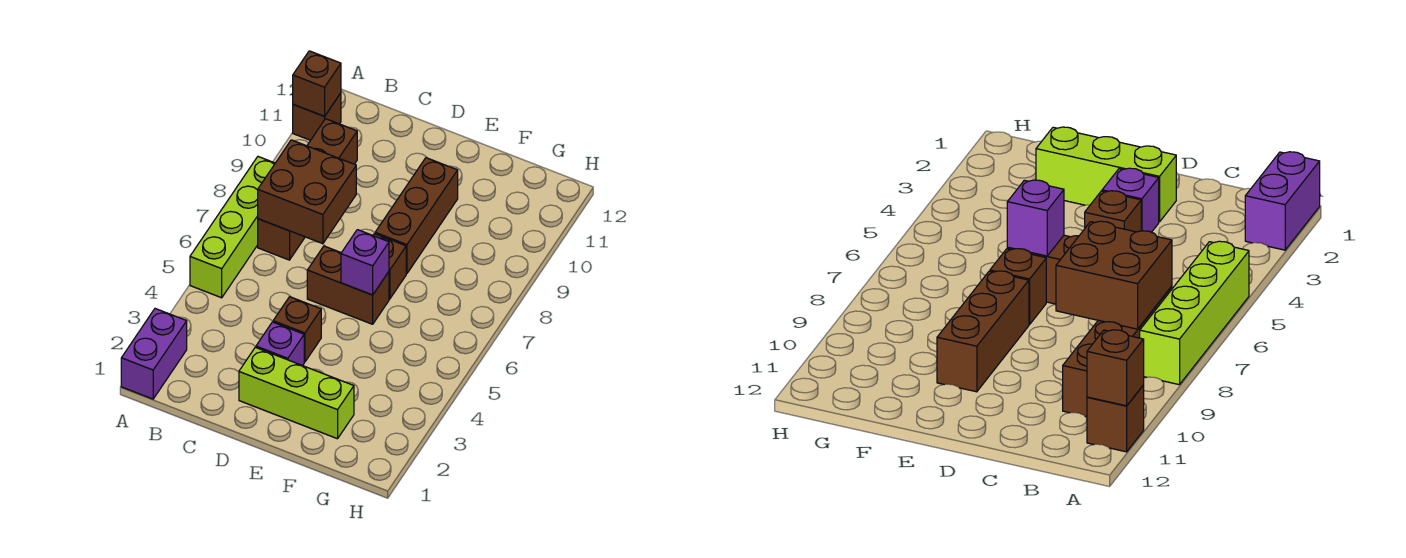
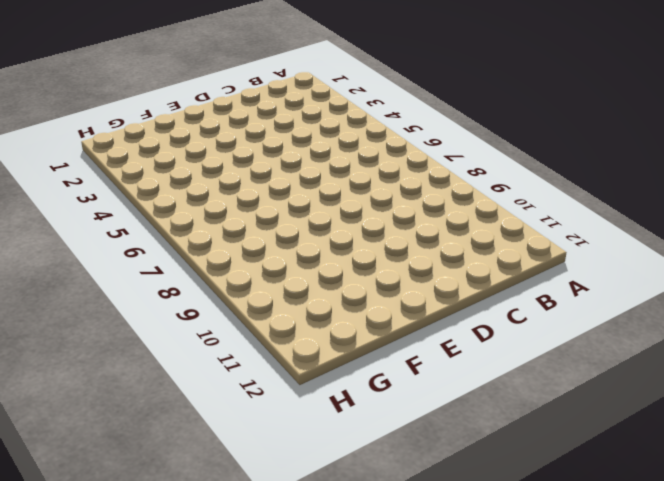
none -> purple 1x2 brick [121,309,187,399]
none -> lime 1x4 brick [190,157,275,298]
none -> brown 1x1 brick [293,93,341,140]

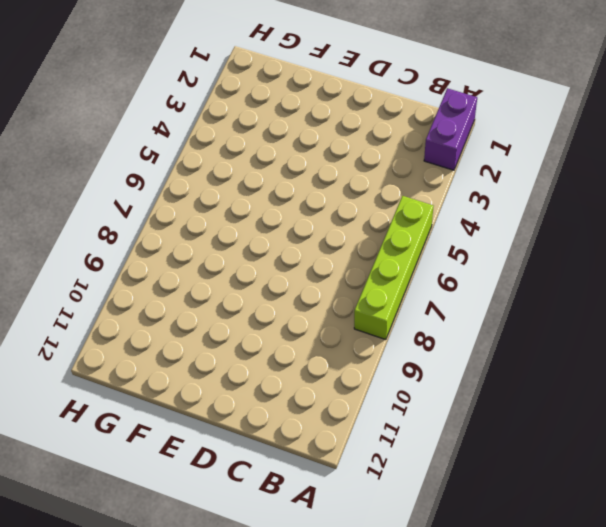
none -> brown 1x1 brick [293,93,341,140]
none -> brown 1x4 brick [258,119,357,260]
none -> lime 1x3 brick [239,347,354,439]

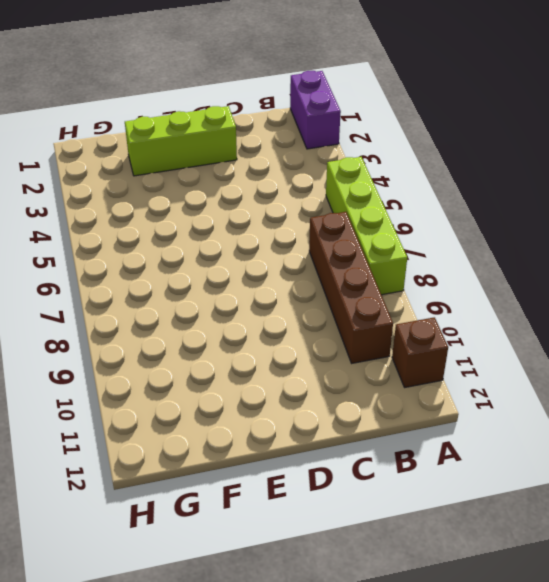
none -> purple 1x1 brick [256,322,304,366]
none -> brown 1x1 brick [273,297,321,362]
none -> brown 1x2 brick [307,246,389,324]

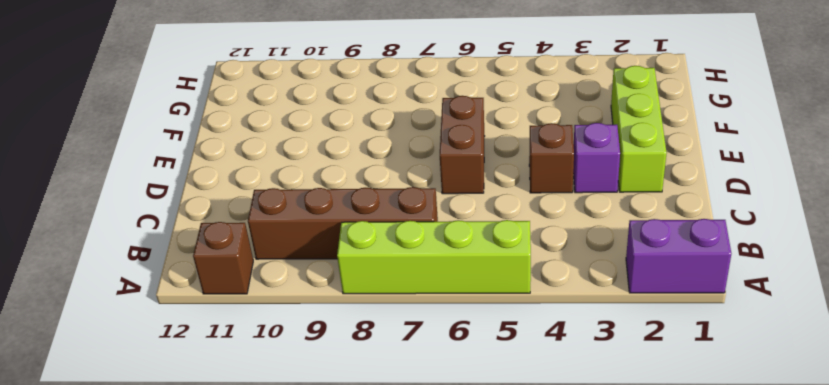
none -> brown 1x1 brick [373,234,406,299]
none -> brown 1x3 brick [375,158,458,274]
none -> brown 1x1 brick [293,51,341,116]

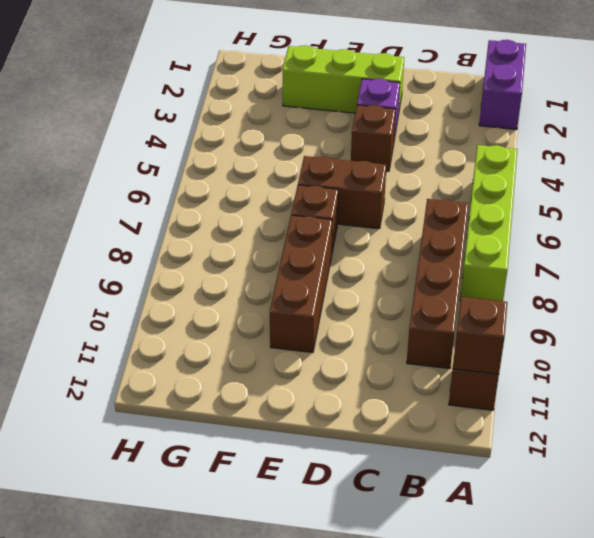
none -> brown 2x2 brick [258,140,356,244]
none -> purple 1x1 brick [341,230,389,295]

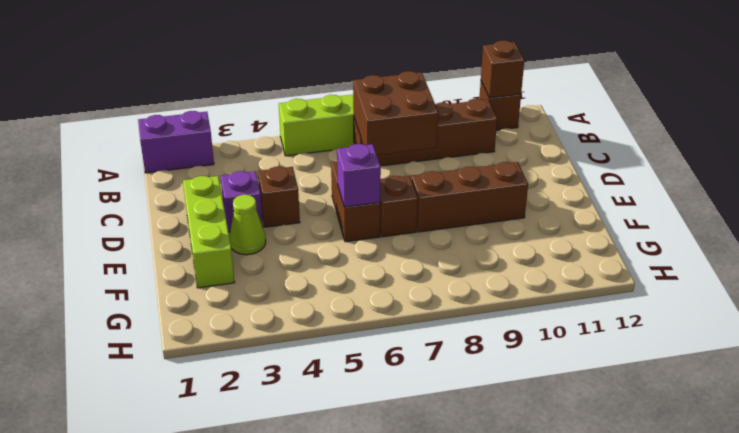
lime 1x1 cone [229,195,266,255] -> none

